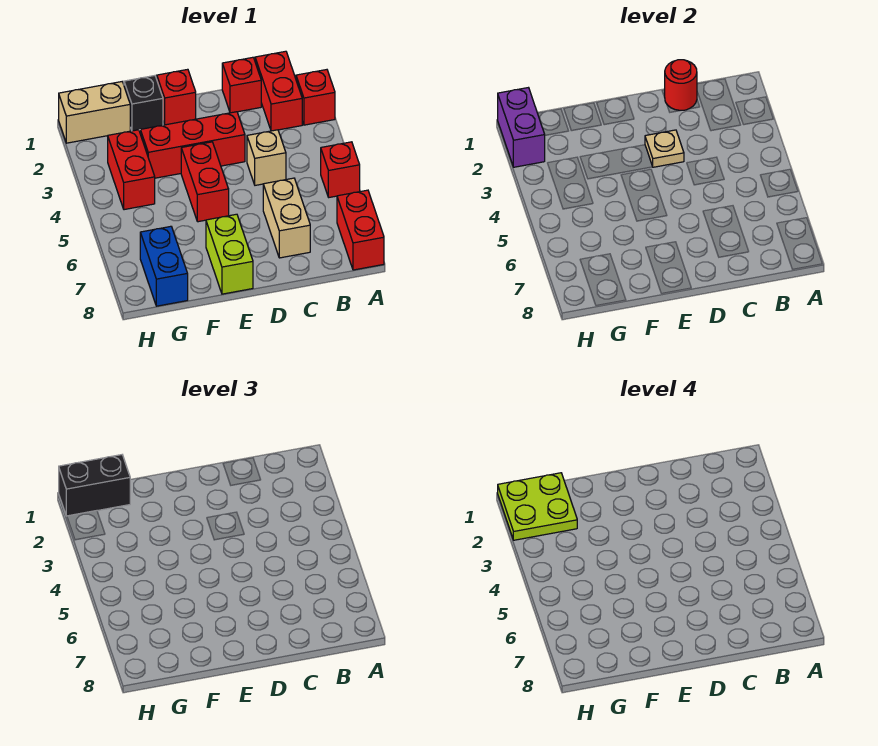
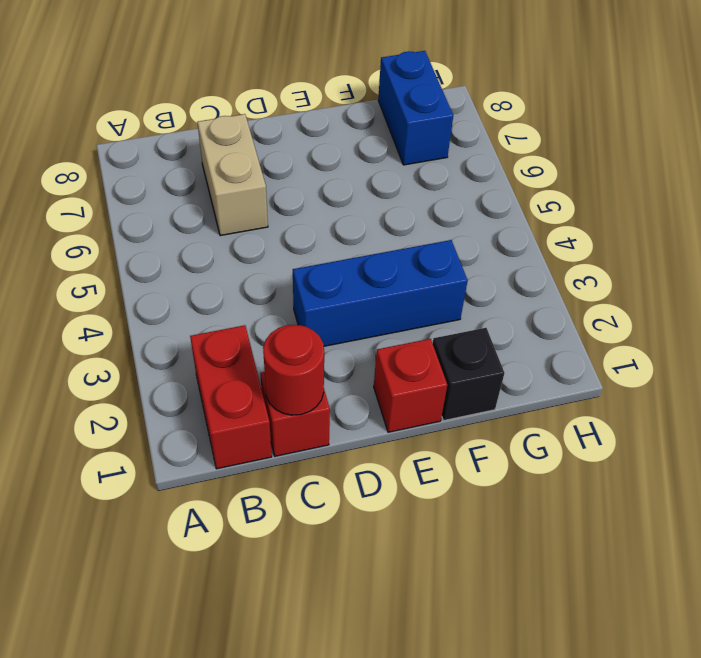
blue 1x3 brick [293,240,468,346] -> red 1x3 brick [140,112,245,178]
none -> red 1x1 brick [296,70,335,125]
none -> red 1x1 brick [321,142,360,197]
none -> red 1x2 brick [337,190,384,270]

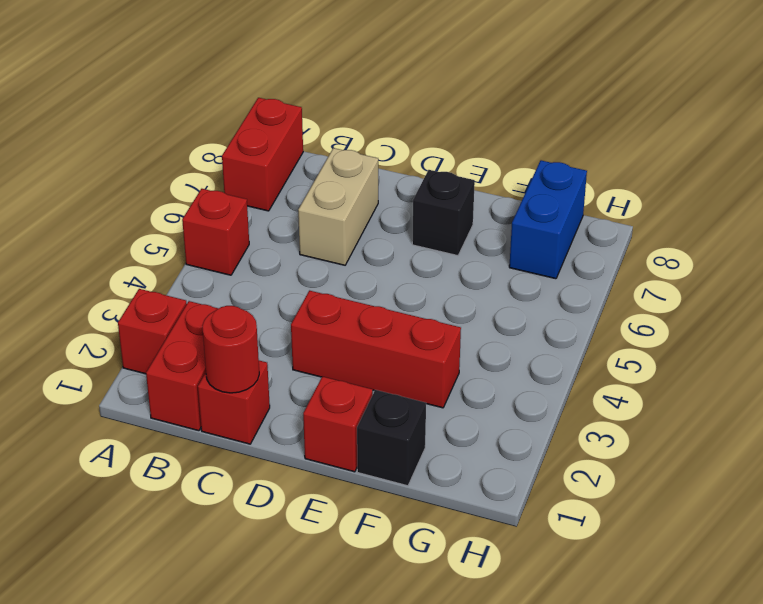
black 1x1 brick [412,170,475,256] -> lime 1x2 brick [206,214,253,294]
none -> tan 1x1 brick [247,130,286,185]
none -> red 1x2 brick [181,142,229,222]
none -> tan 1x2 brick [59,82,130,143]

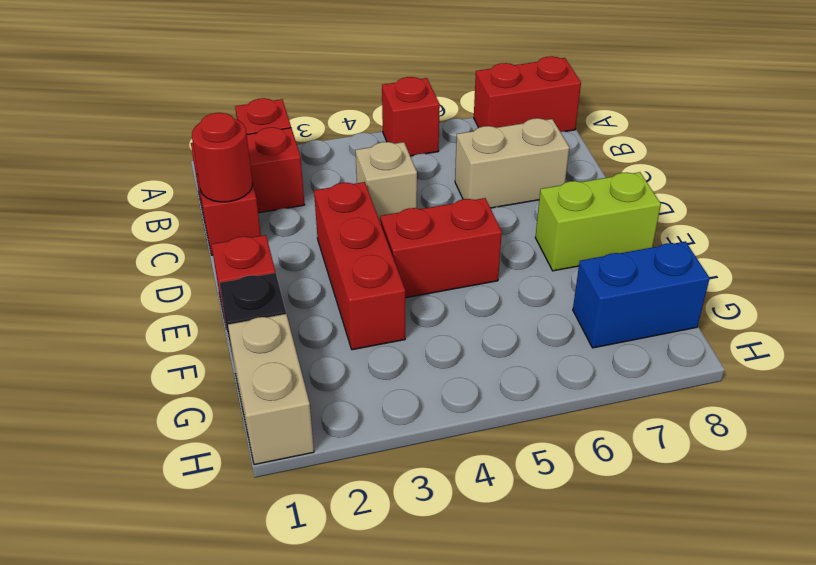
none -> red 1x2 brick [108,130,155,210]
none -> tan 1x1 plate [645,130,684,167]
none -> purple 1x2 brick [498,88,545,167]

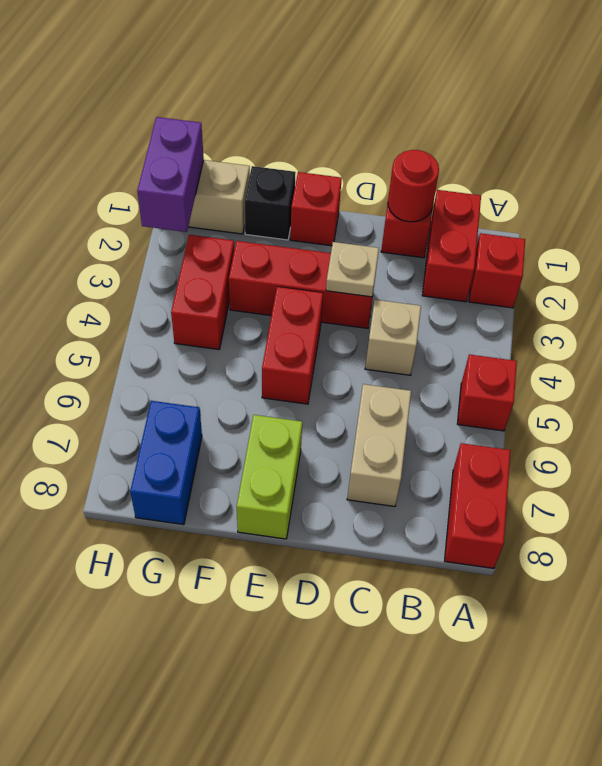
none -> black 1x2 brick [59,455,130,516]
none -> lime 2x2 plate [498,473,577,540]

